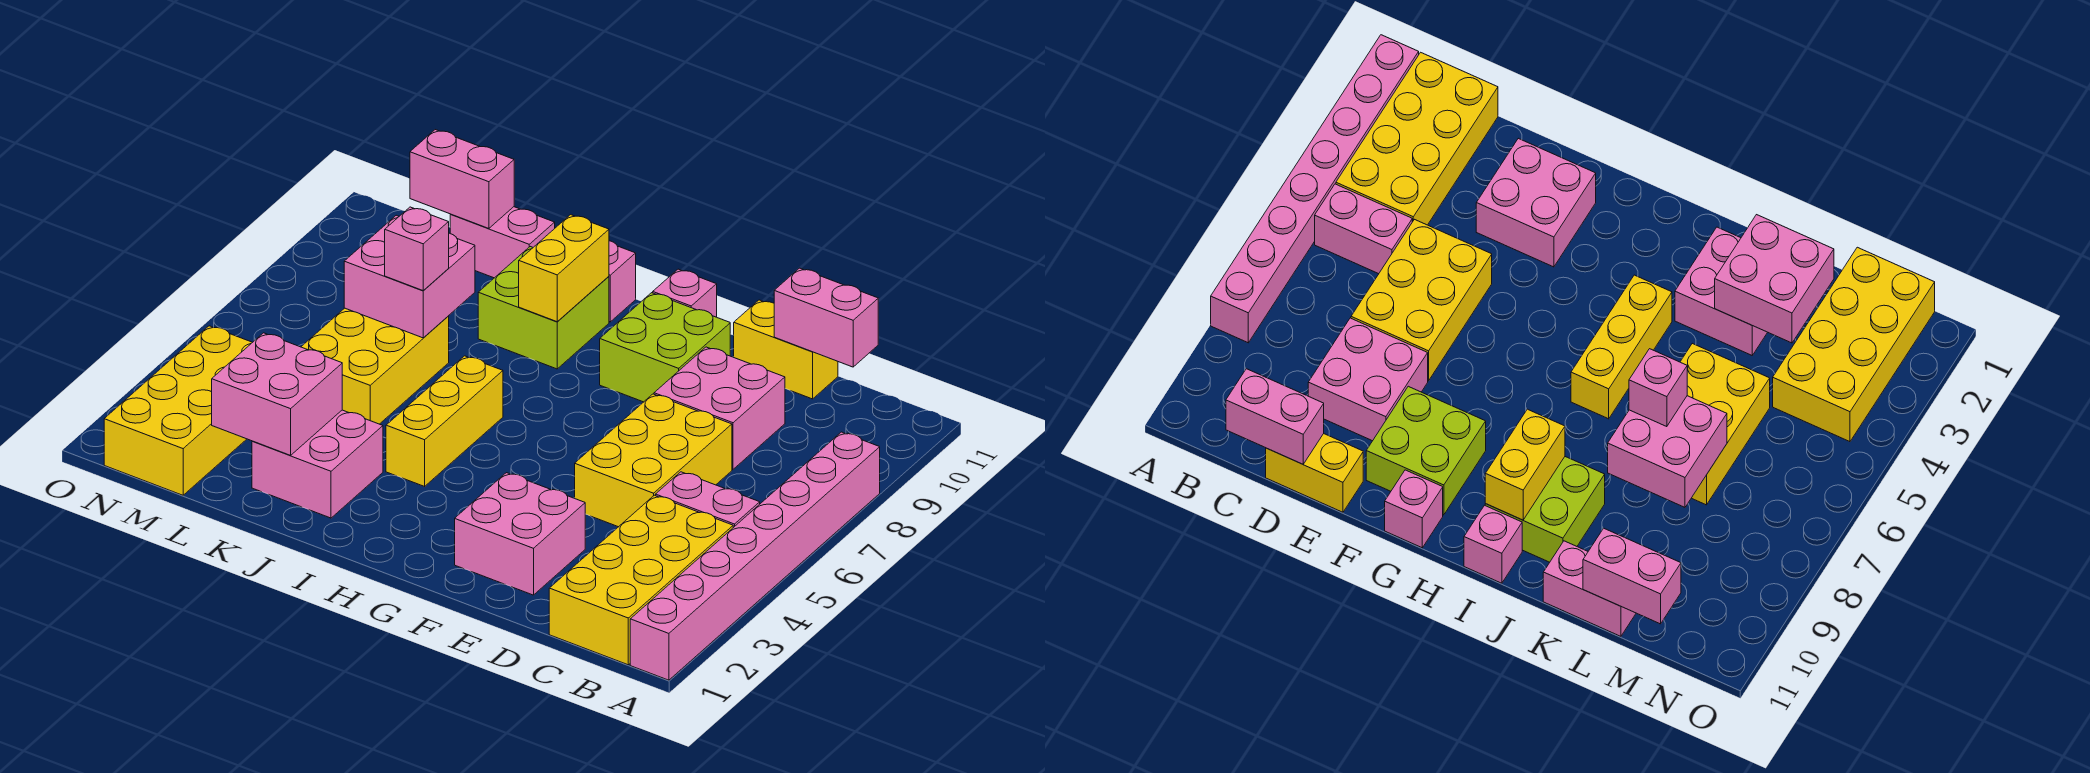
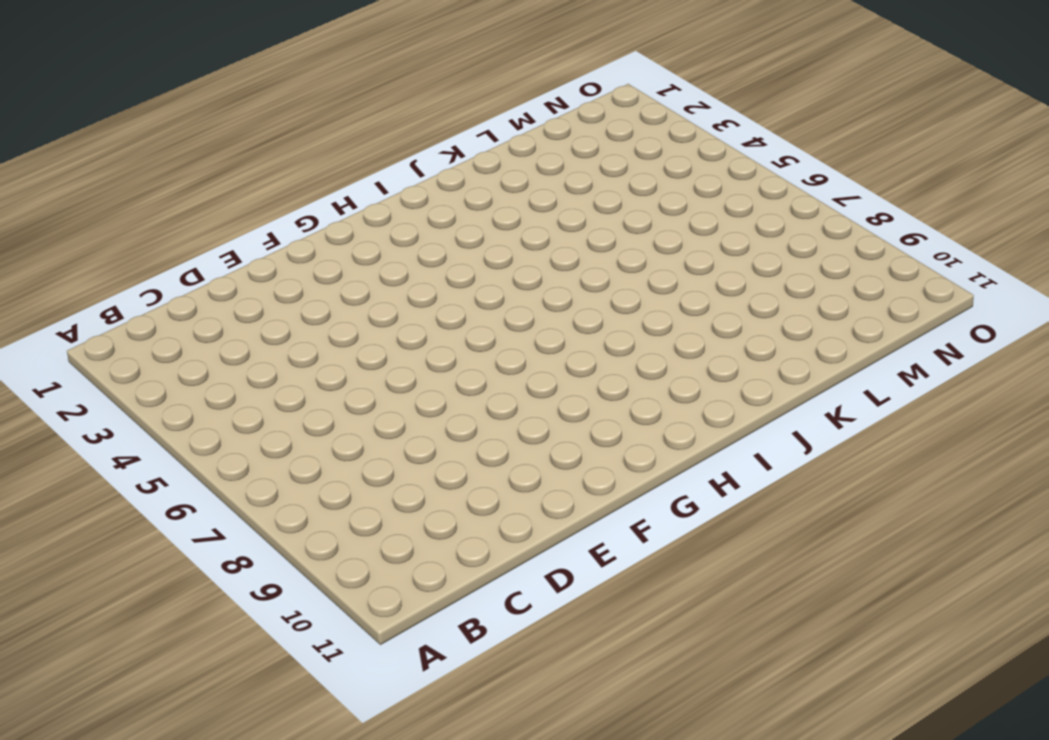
none -> pink 1x8 brick [630,432,880,680]
none -> yellow 2x4 brick [549,495,733,665]
none -> pink 1x2 brick [656,472,760,527]

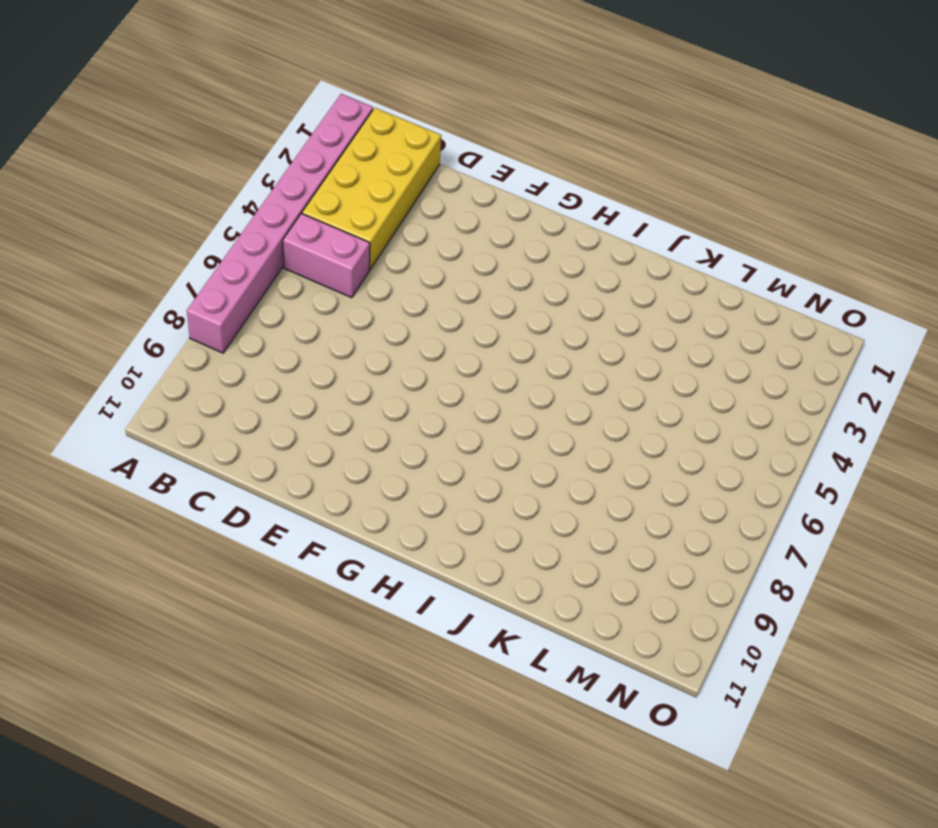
none -> yellow 2x3 brick [575,394,732,527]
none -> pink 2x2 brick [654,347,785,469]
none -> yellow 1x2 brick [734,300,838,399]

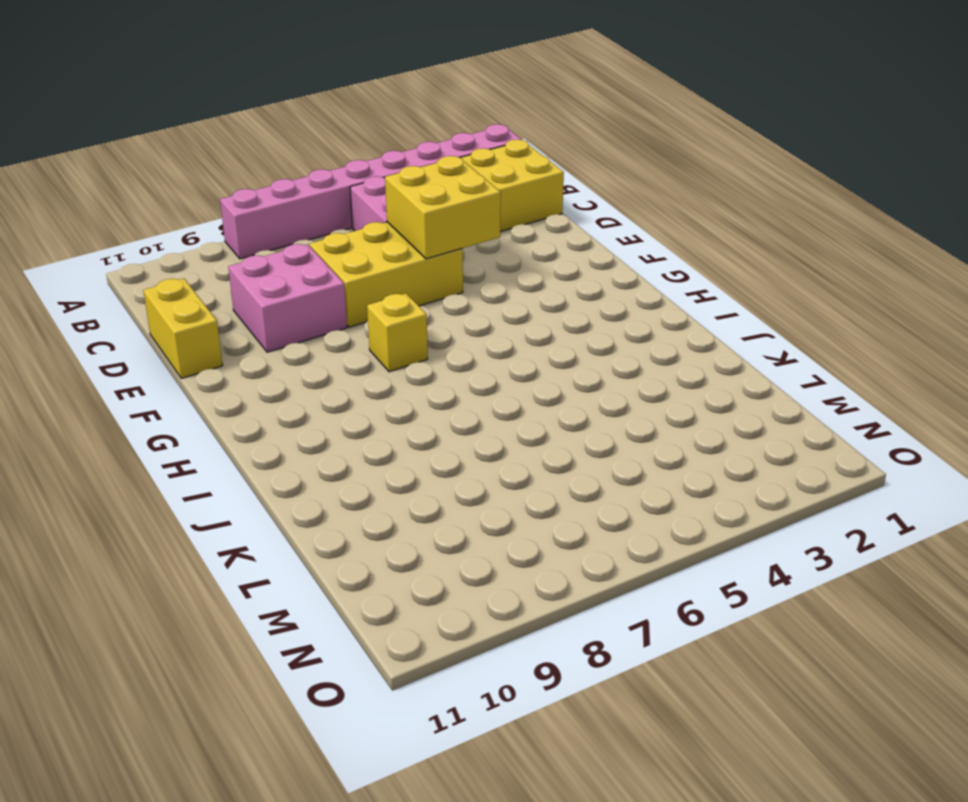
yellow 2x2 brick [385,156,501,259] -> none
yellow 1x1 brick [367,294,428,372] -> none
none -> pink 2x2 brick [455,473,585,595]
none -> lime 2x2 brick [600,293,730,402]
none -> pink 1x1 brick [653,269,717,317]

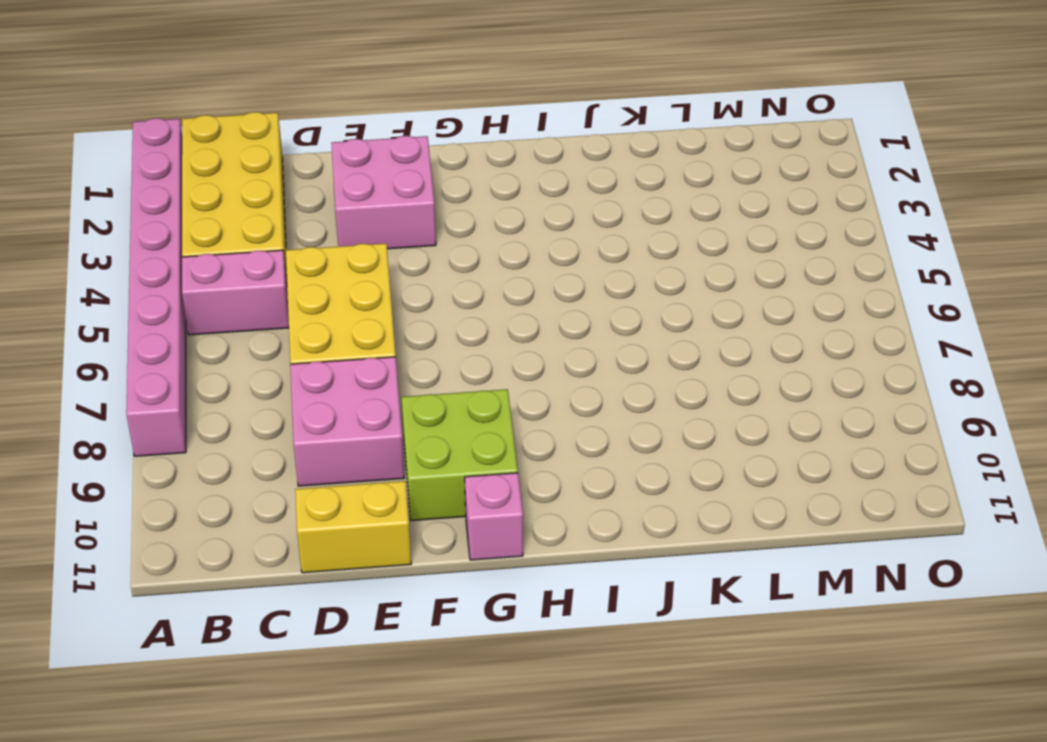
none -> yellow 1x3 brick [386,356,503,486]
none -> lime 2x2 brick [478,247,609,369]
none -> pink 1x1 brick [609,241,636,322]

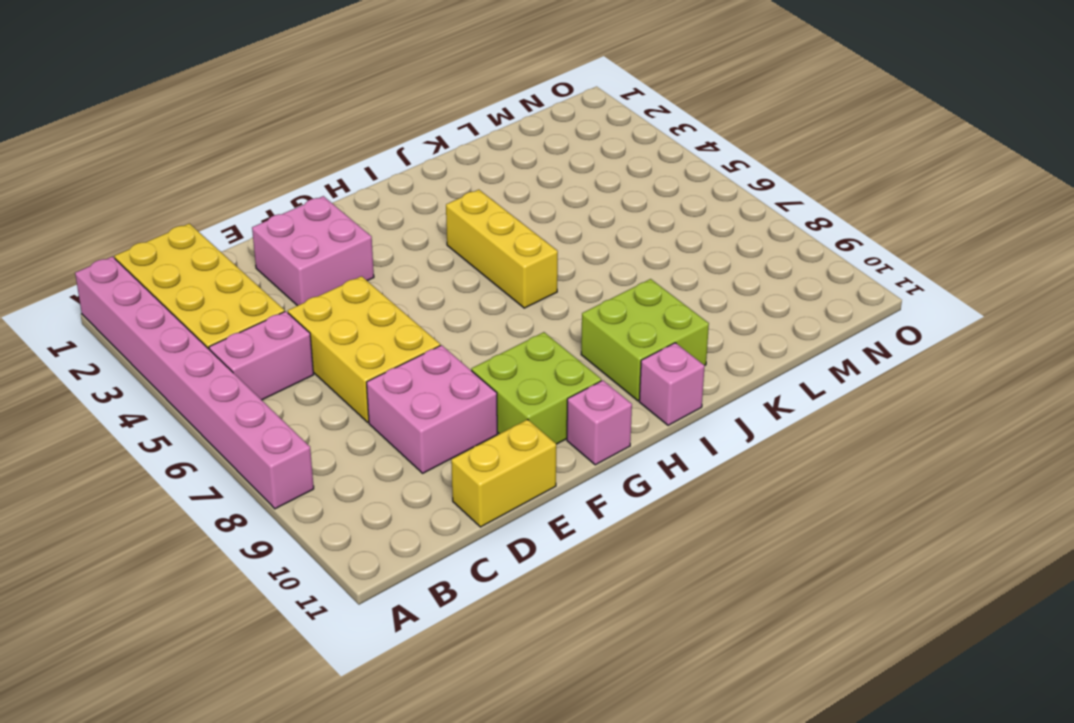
none -> pink 2x2 brick [252,410,383,518]
none -> yellow 2x3 brick [301,308,449,424]
none -> pink 1x2 brick [450,207,555,278]

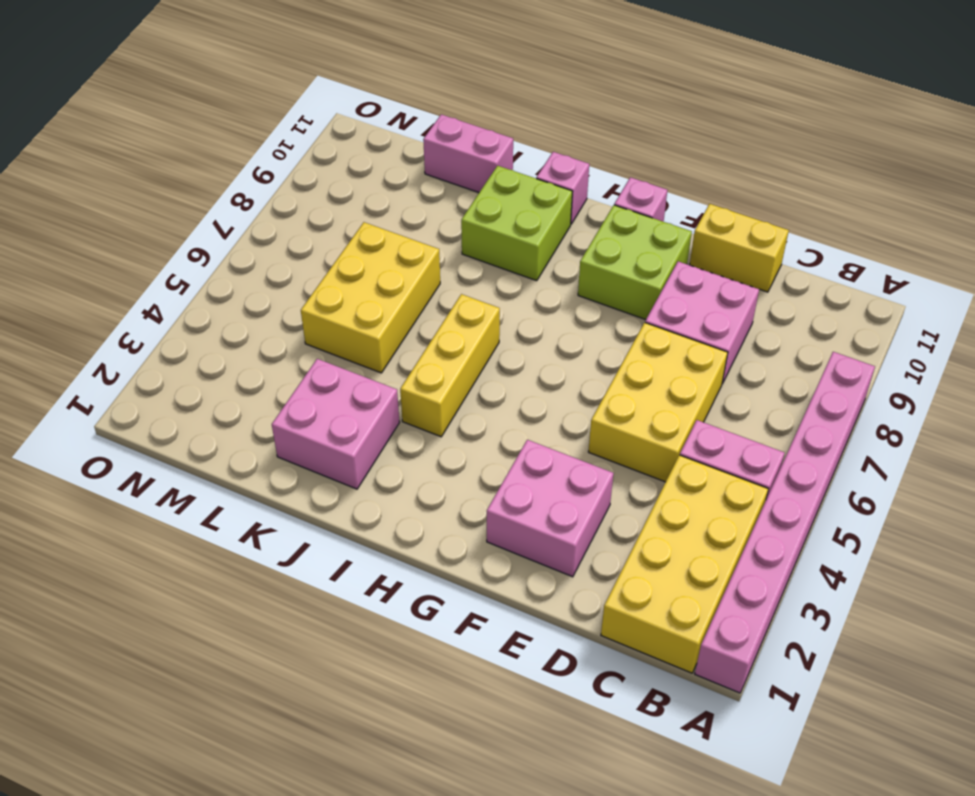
none -> yellow 2x4 brick [104,326,252,495]
none -> pink 1x2 brick [774,268,878,367]
none -> yellow 1x2 brick [519,215,609,322]

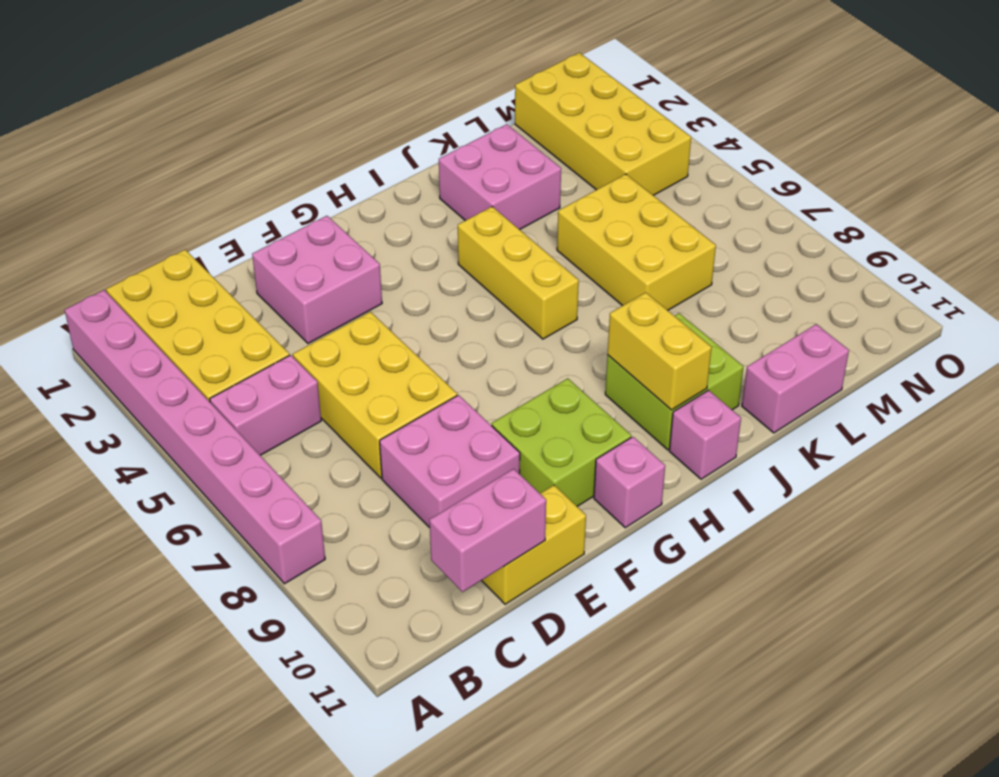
none -> pink 2x2 brick [212,333,342,455]
none -> pink 2x2 brick [344,215,475,338]
none -> pink 1x2 brick [410,130,514,228]

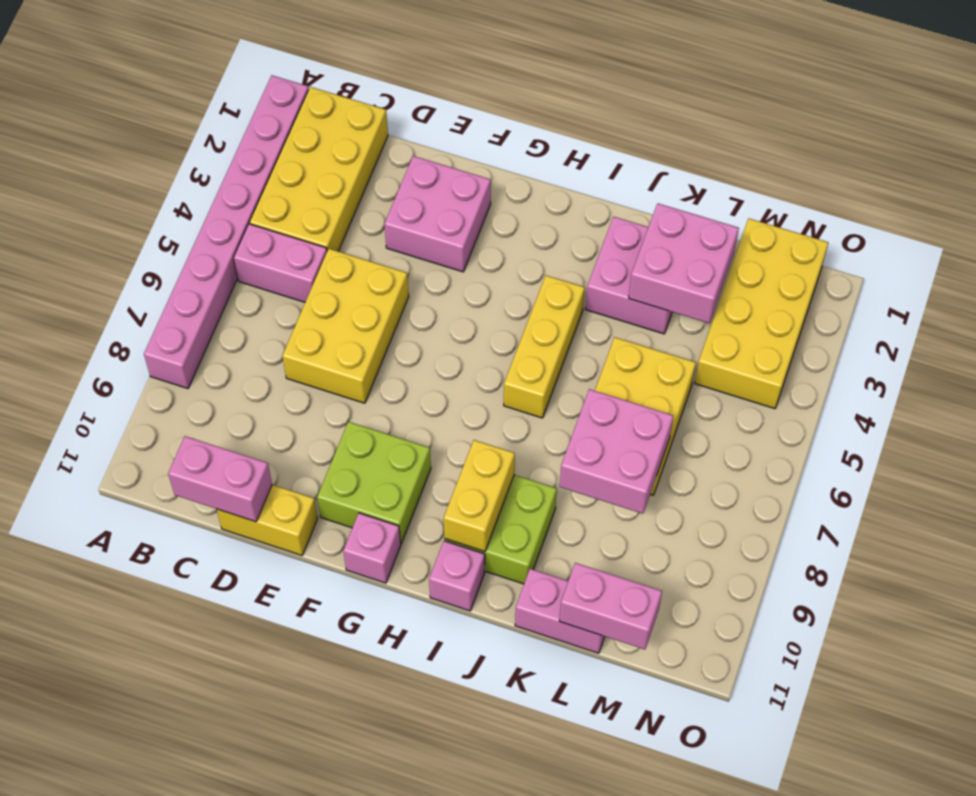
none -> pink 2x2 brick [654,347,785,469]
none -> pink 1x1 brick [385,207,449,291]

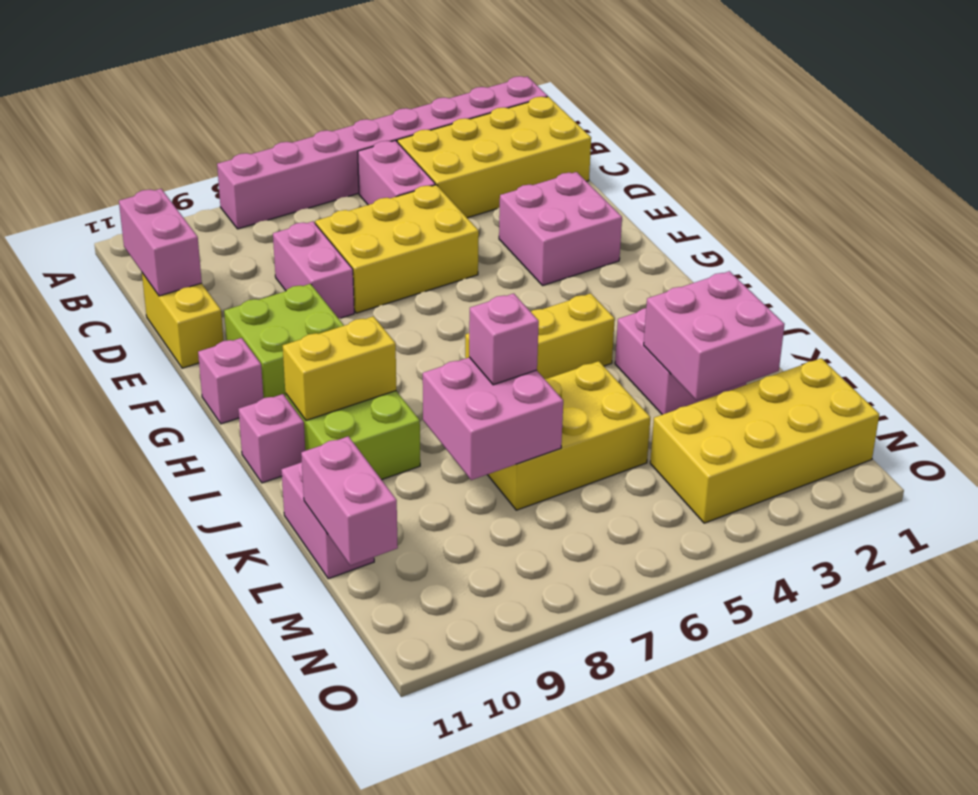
pink 1x2 brick [273,221,354,319] -> pink 2x2 brick [654,347,785,469]

